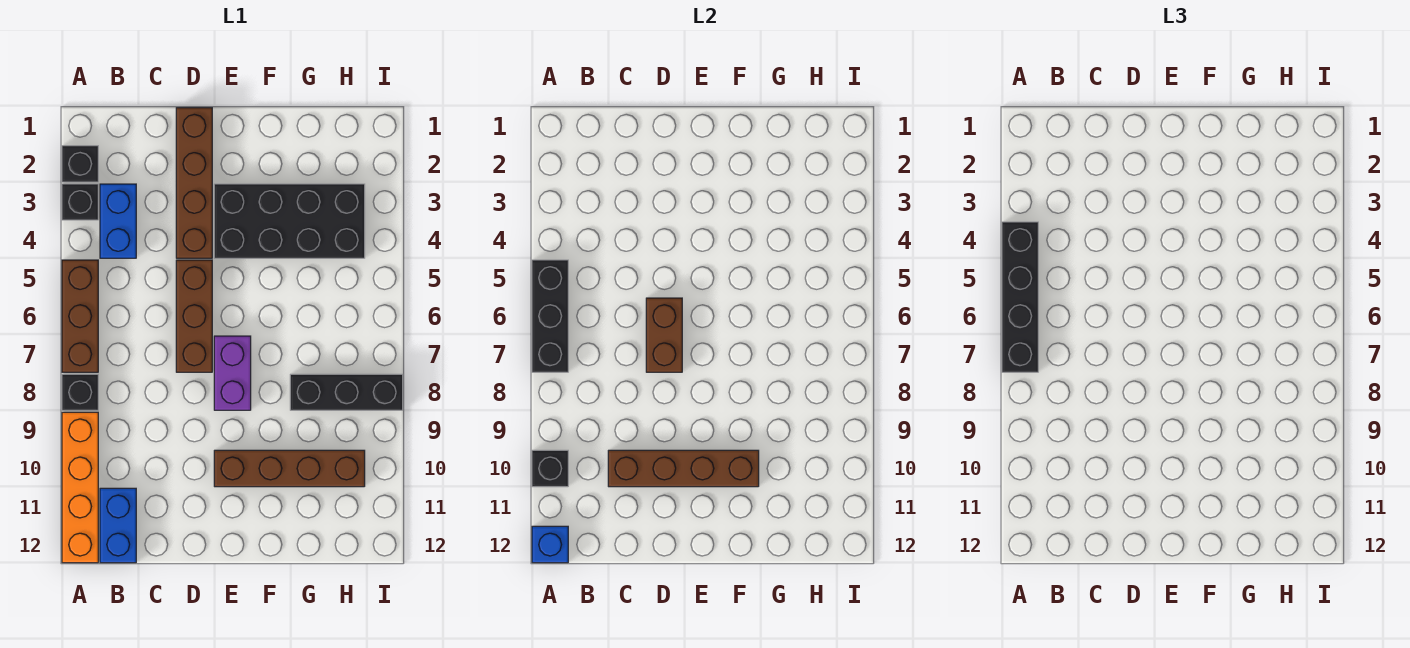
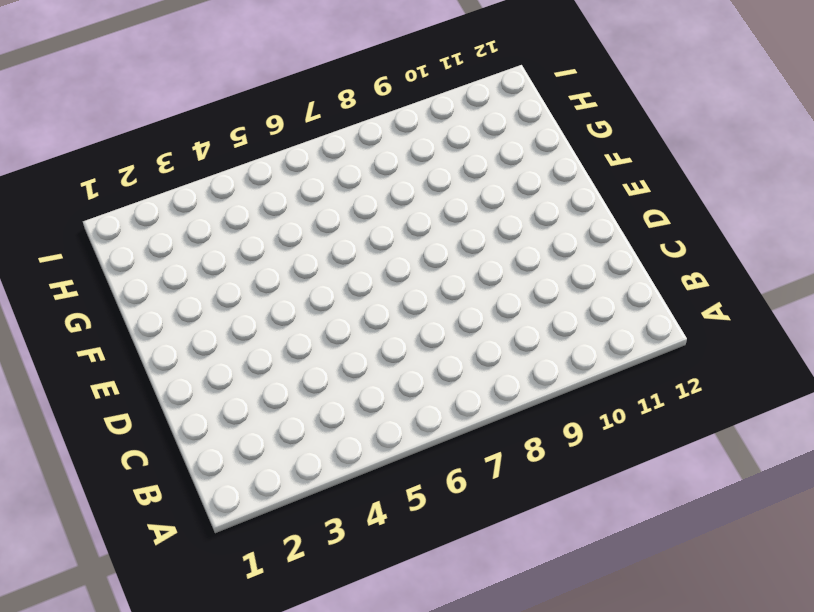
none -> black 1x1 brick [62,146,98,182]
none -> black 1x1 brick [62,184,98,220]
none -> brown 1x3 brick [62,260,98,372]

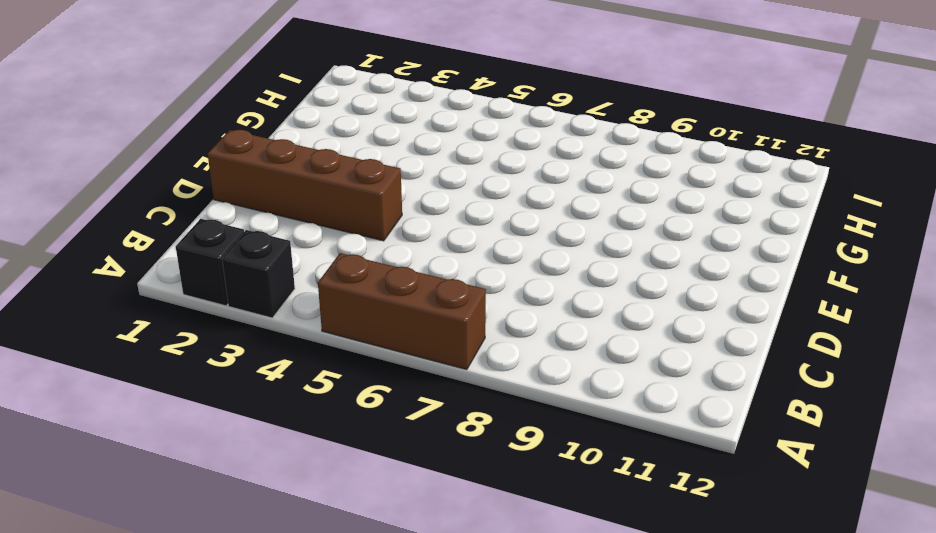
none -> black 1x1 brick [62,374,98,410]
none -> orange 1x4 brick [62,412,98,563]
none -> blue 1x2 brick [100,184,136,258]

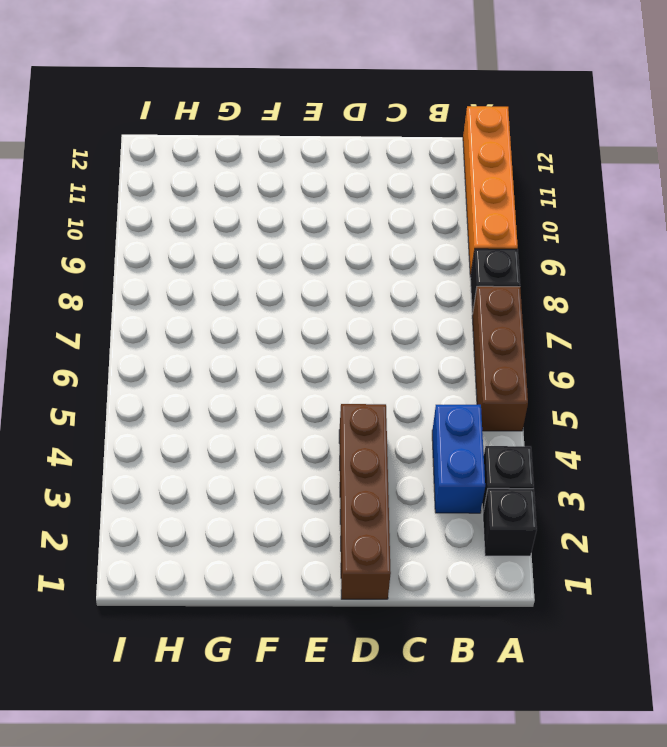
none -> blue 1x2 brick [100,488,136,563]
none -> brown 1x3 brick [176,260,212,372]
none -> black 2x4 brick [214,184,365,258]

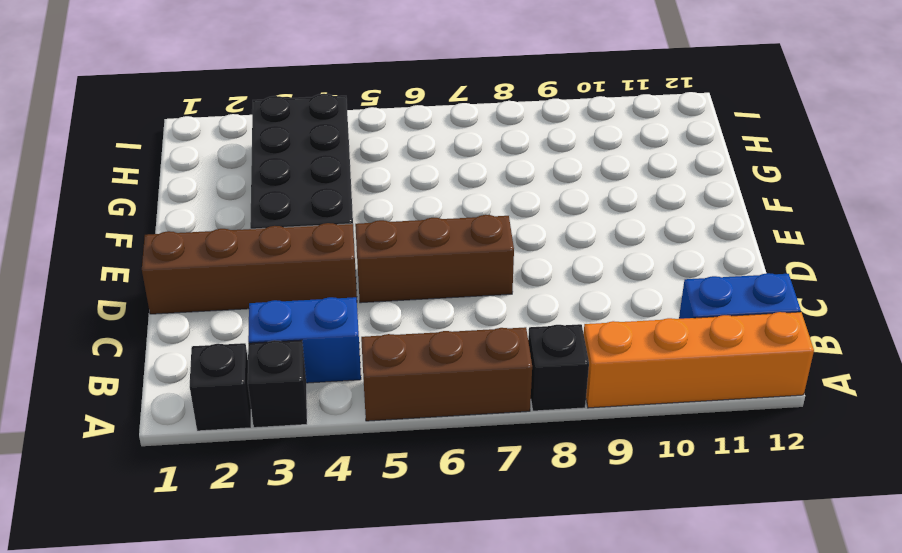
none -> purple 1x2 brick [214,336,251,410]
none -> brown 1x4 brick [214,450,365,487]
none -> black 1x3 brick [290,374,403,410]

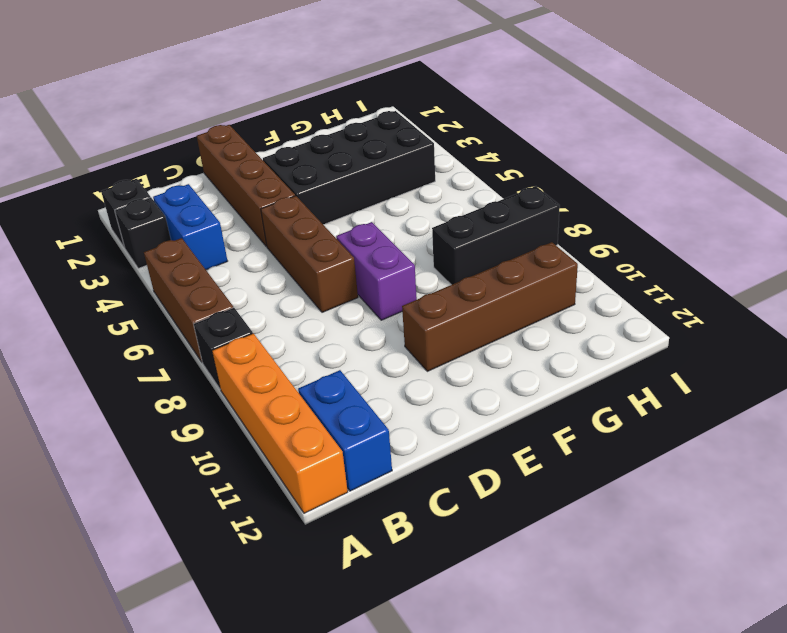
none -> black 1x3 brick [532,260,568,372]
none -> black 1x1 brick [532,450,568,487]
none -> blue 1x1 brick [532,526,568,563]

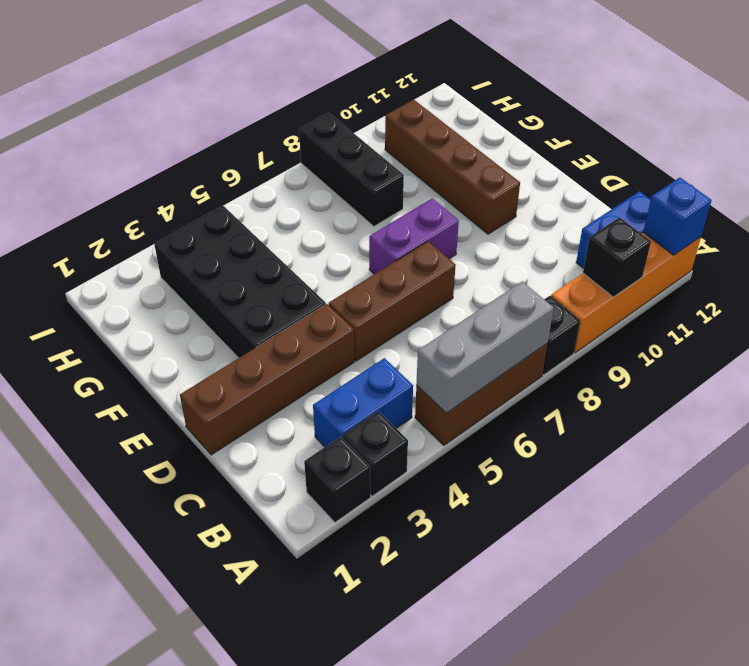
grey 1x3 brick [416,281,554,413] -> black 1x3 brick [532,260,568,372]
none -> brown 1x4 brick [608,450,759,487]
none -> brown 1x2 brick [646,298,682,372]
none -> black 1x4 brick [1002,222,1038,372]

